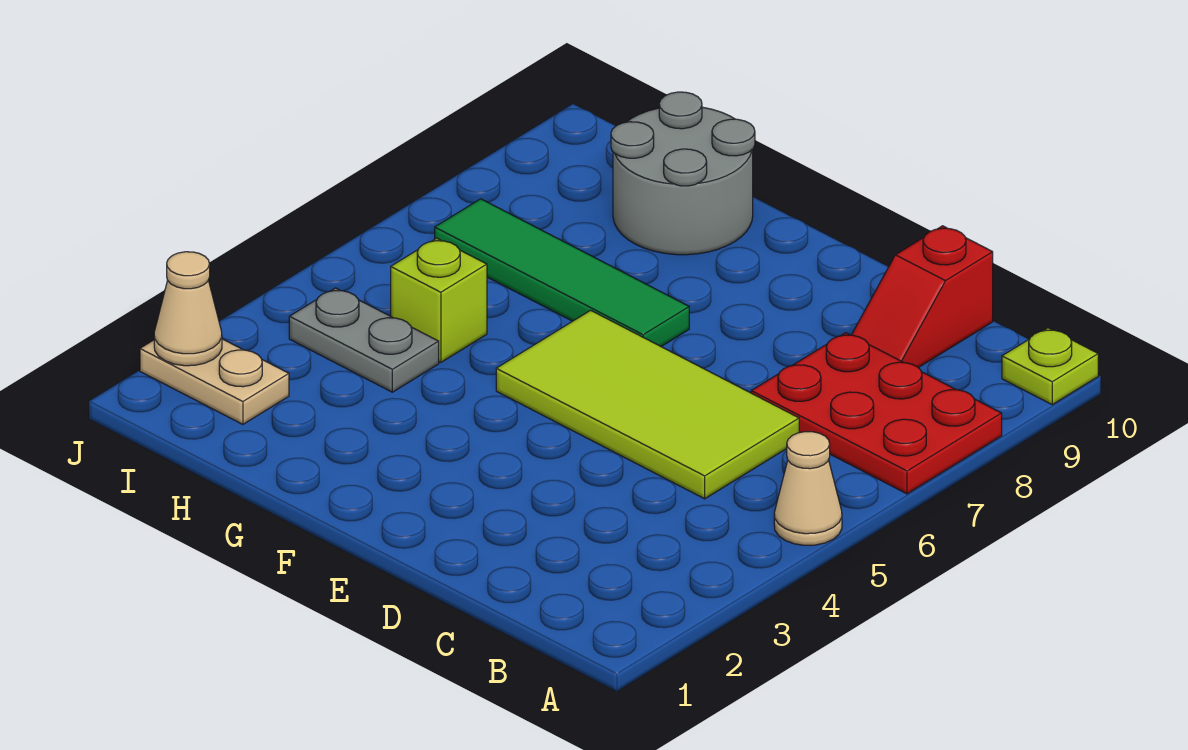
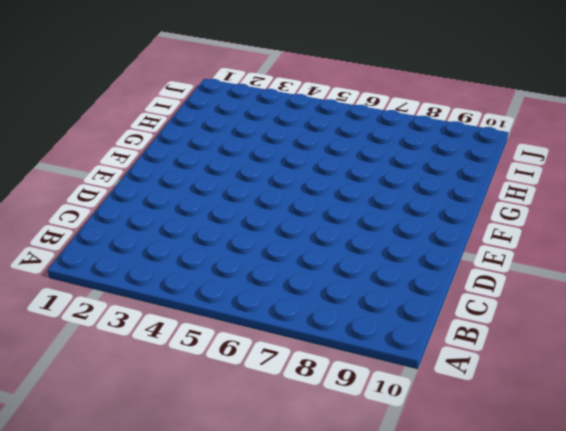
none -> tan 1x1 cone [774,432,842,545]
none -> red 2x3 plate [751,333,1002,494]

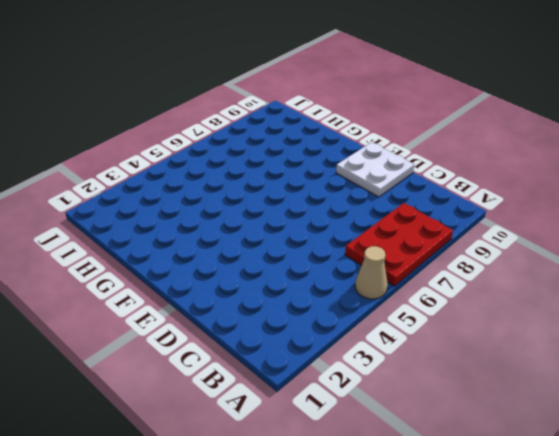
red 2x3 plate [345,203,453,286] -> red 2x3 plate turned to [751,333,1002,494]
white 2x2 plate [336,142,414,197] -> none
none -> lime 1x1 plate [1002,328,1098,404]
none -> lime 2x4 tile [496,310,799,499]

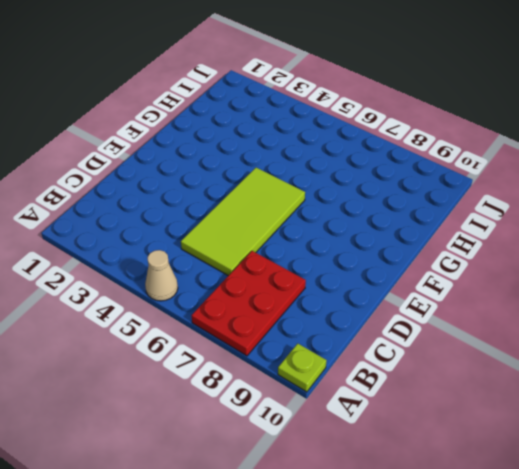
none -> red 1x2 slope [852,226,993,368]
none -> green 1x4 tile [435,199,689,346]

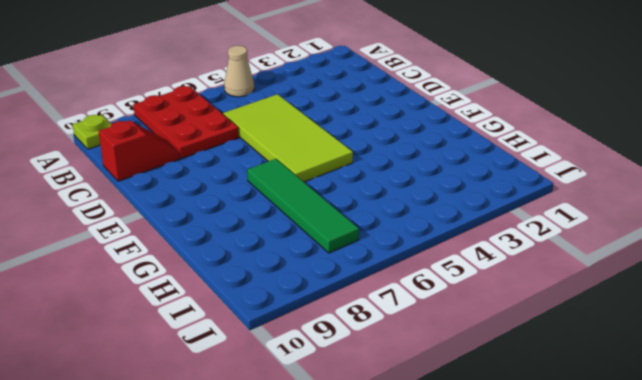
none -> grey 2x2 round brick [611,92,755,255]
none -> grey 1x2 plate [289,288,439,392]

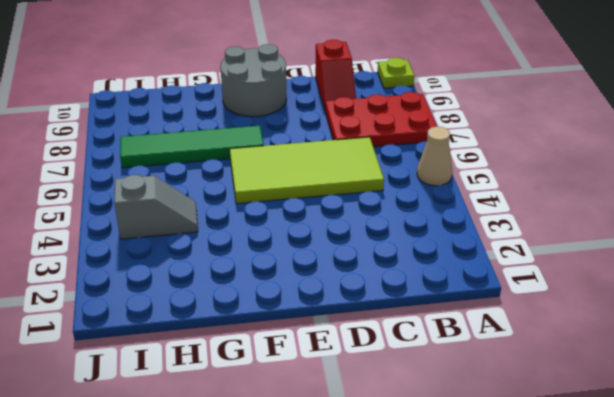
grey 2x2 round brick [220,44,287,117] -> grey 2x2 round brick moved to [611,92,755,255]
grey 1x2 slope [114,175,198,239] -> grey 1x2 plate [289,288,439,392]
none -> lime 1x1 brick [391,238,487,362]
none -> tan 1x2 plate [140,339,289,424]

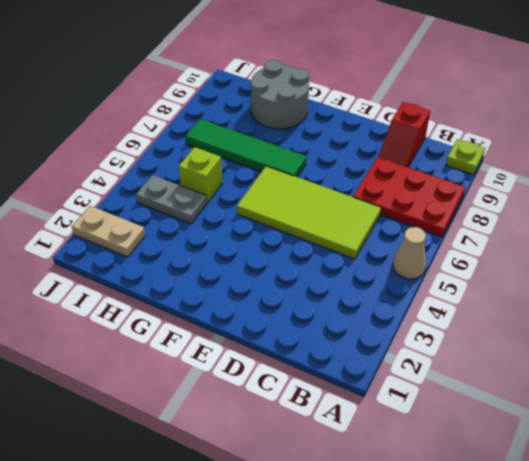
none -> tan 1x1 cone [154,252,222,366]

